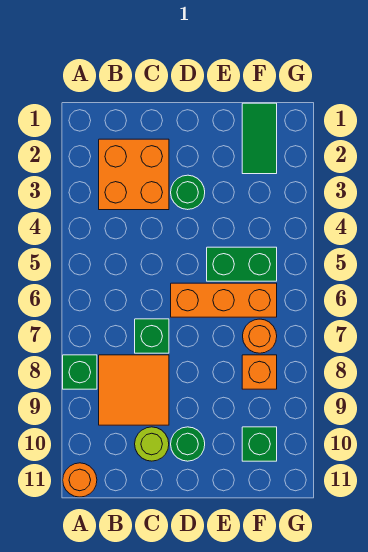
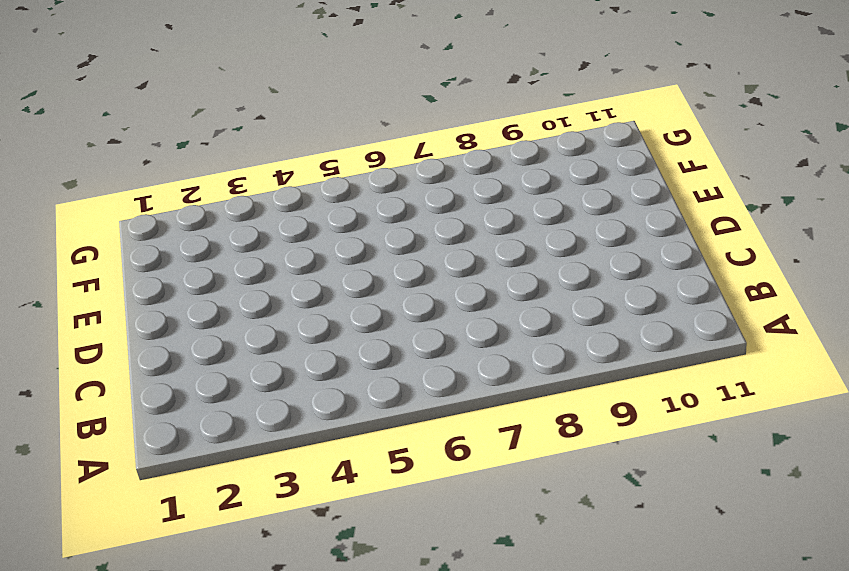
none -> green 1x1 brick [63,355,97,389]
none -> orange 1x1 round brick [63,463,97,497]
none -> orange 2x2 brick [99,139,169,210]

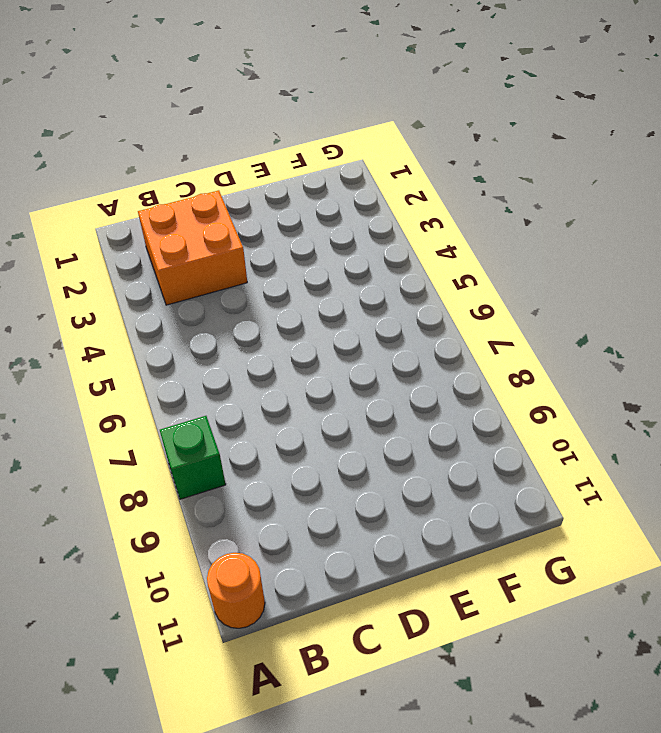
none -> orange 2x2 tile [99,355,169,425]
none -> green 1x1 brick [135,319,169,353]
none -> lime 1x1 round brick [135,427,169,461]

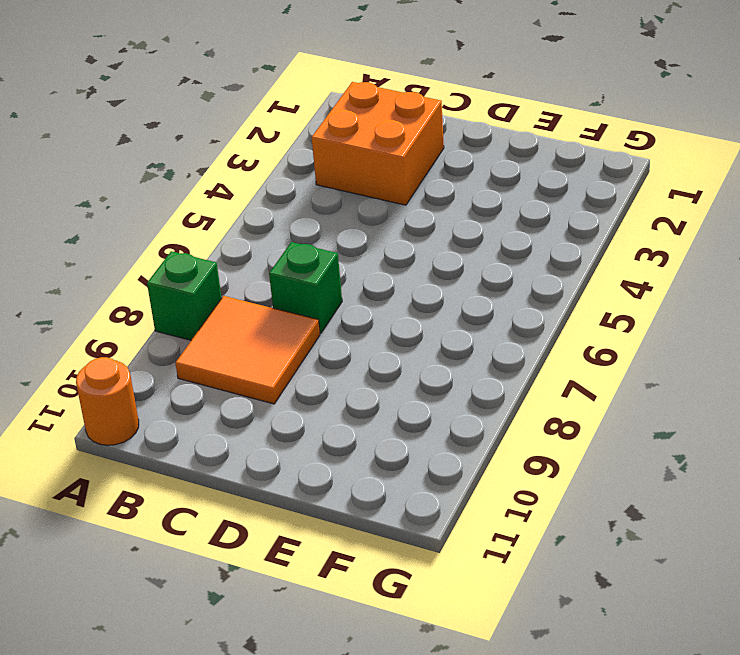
none -> lime 1x1 round brick [135,427,169,461]
none -> green 1x1 round brick [171,175,205,210]
none -> orange 1x3 brick [171,283,277,317]

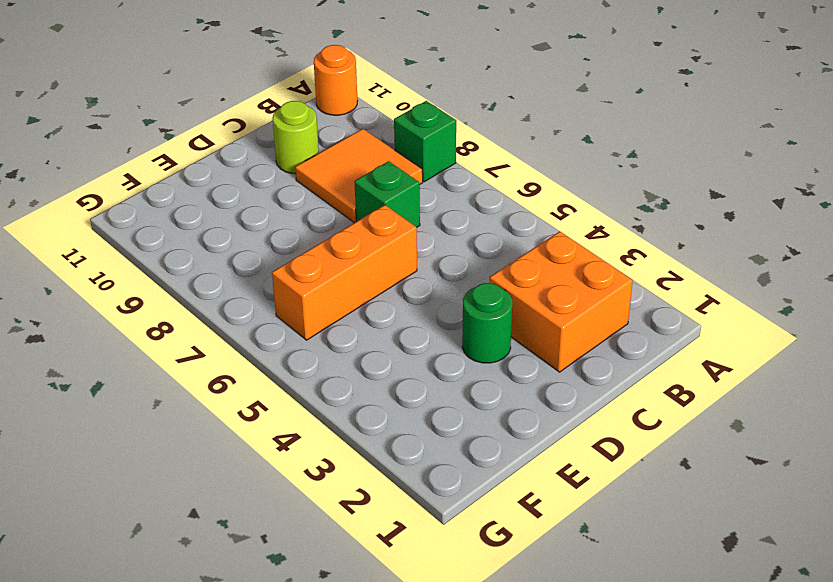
none -> green 1x1 round brick [171,427,205,461]
none -> green 1x2 brick [207,247,277,281]
none -> green 1x2 tile [242,103,277,174]

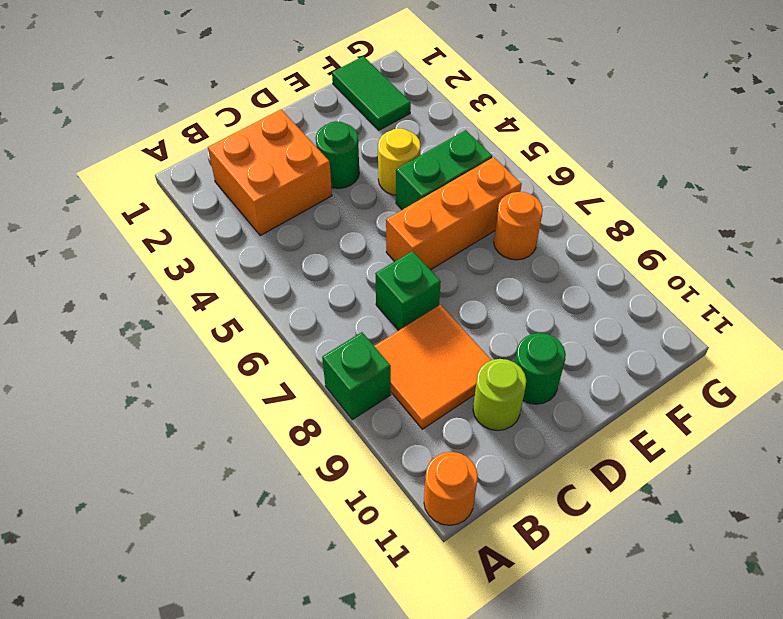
yellow 1x1 round brick [378,129,421,195] -> none
none -> orange 1x1 brick [242,355,277,389]
none -> green 1x1 brick [242,427,277,461]

